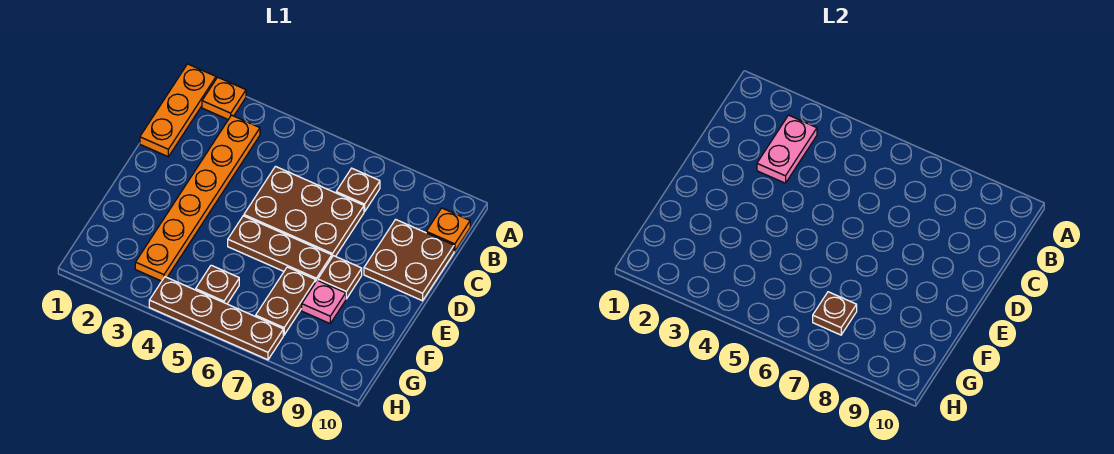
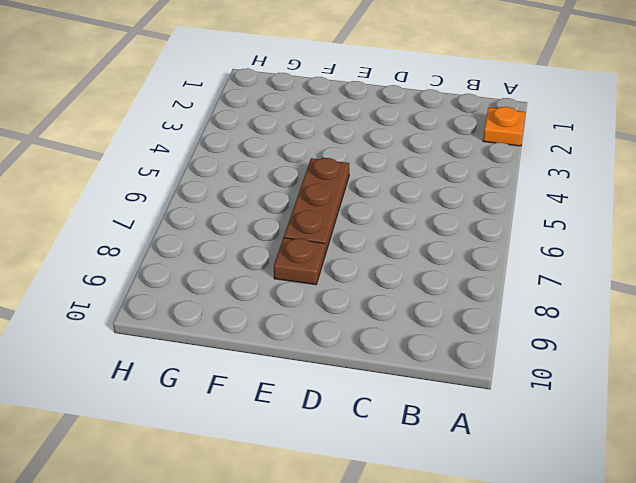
none -> orange 1x3 plate [140,64,216,157]
none -> orange 1x6 plate [135,115,260,281]
none -> brown 1x1 plate [336,168,380,211]

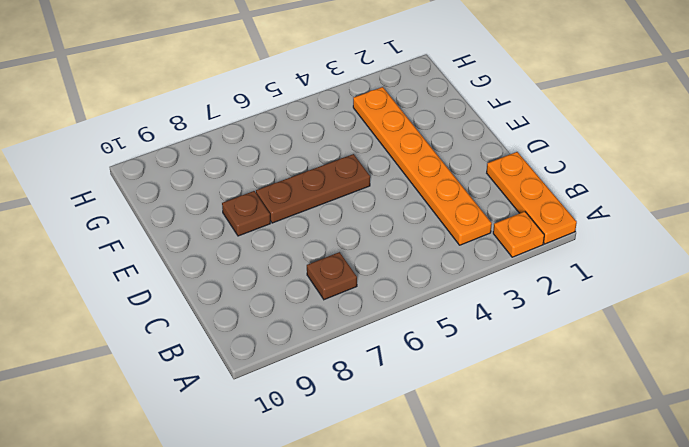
none -> orange 1x1 plate [426,208,470,251]
none -> brown 2x3 plate [244,167,364,257]
none -> brown 2x2 plate [364,219,454,301]

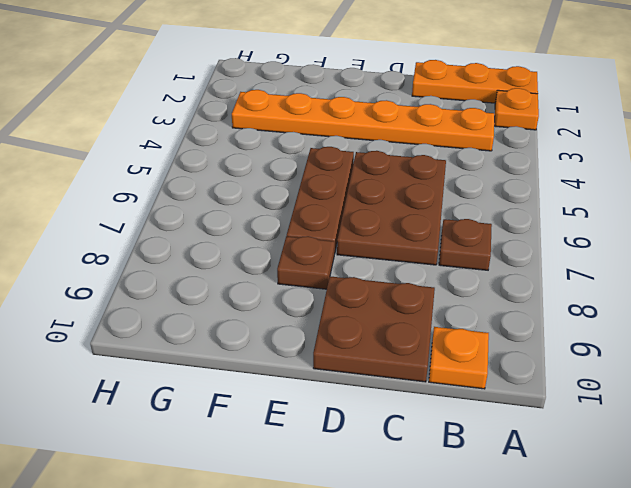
none -> brown 1x2 plate [256,267,316,335]
none -> pink 1x1 plate [302,280,346,323]
none -> brown 1x1 plate [196,265,239,304]

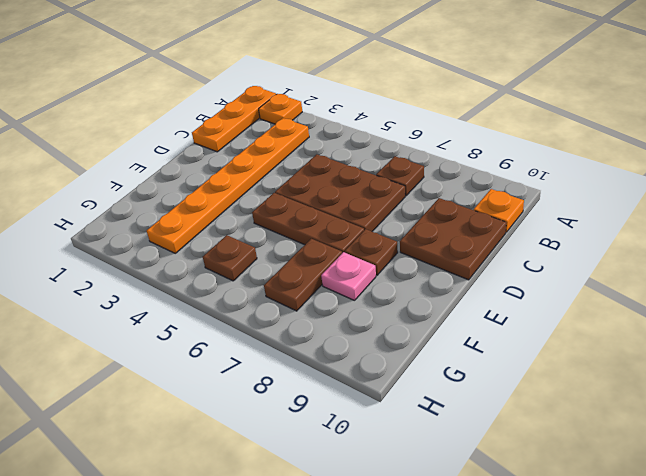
none -> brown 1x4 plate [149,277,283,360]
none -> pink 1x2 plate [757,115,817,183]
none -> brown 1x1 plate [813,292,857,335]

